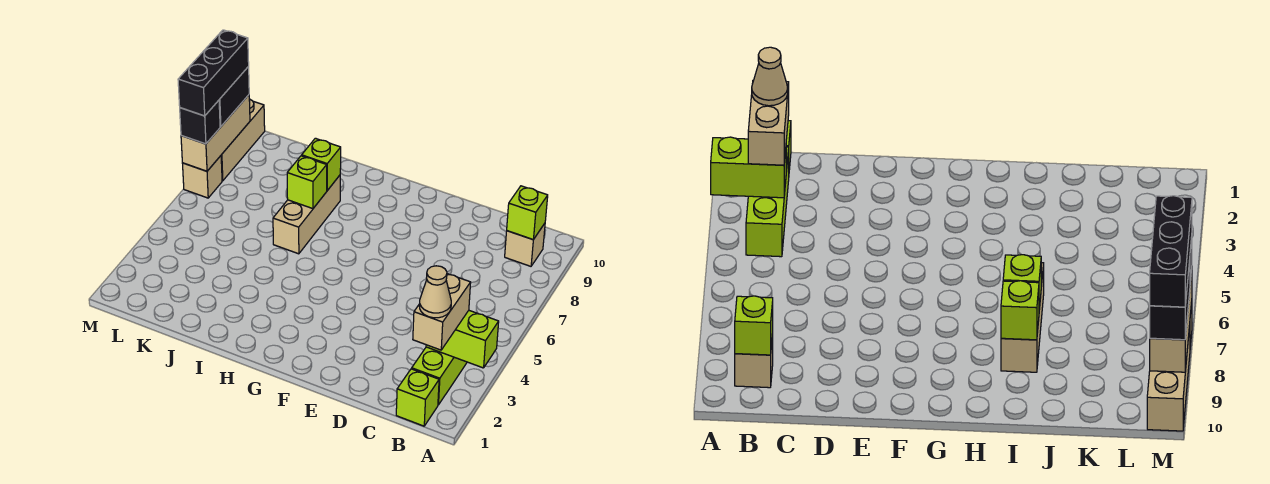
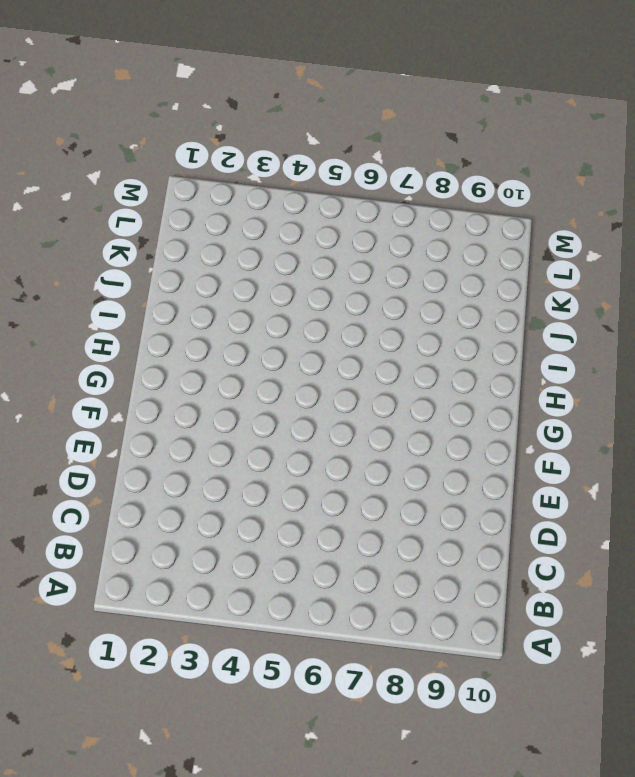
none -> lime 1x1 brick [396,369,439,426]
none -> lime 1x3 brick [412,347,467,405]
none -> tan 1x1 brick [505,223,545,266]

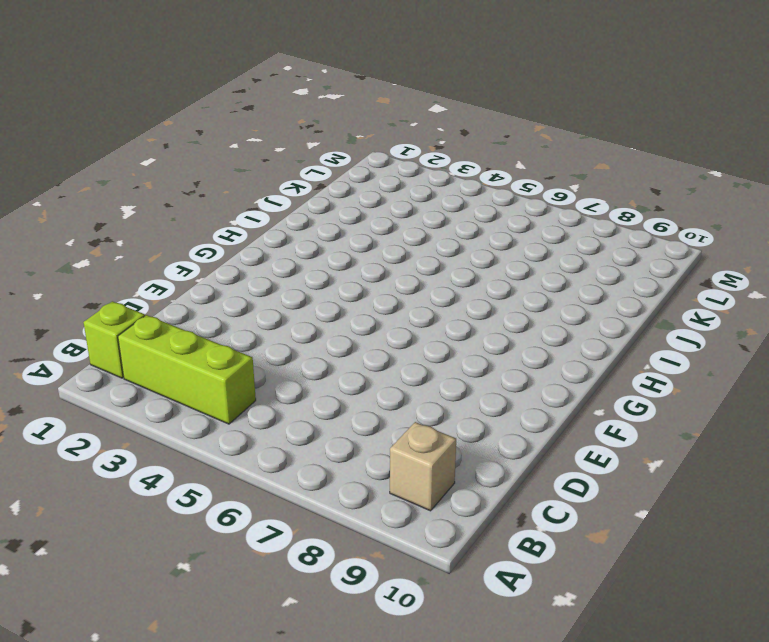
none -> tan 1x3 brick [273,175,340,254]
none -> tan 1x1 brick [182,156,222,198]
none -> tan 1x3 brick [221,99,265,181]

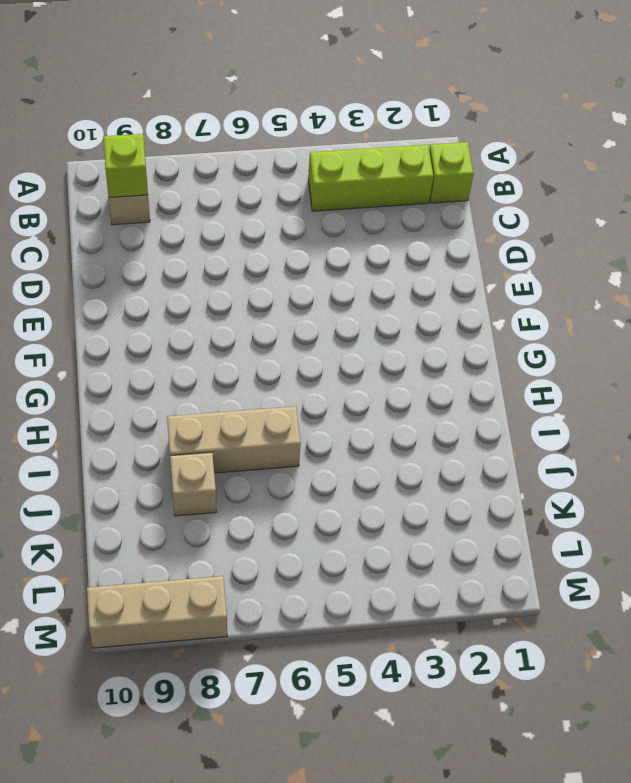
tan 1x1 brick [170,452,216,516] -> tan 1x1 brick moved to [182,156,222,198]
none -> lime 1x2 brick [426,311,499,368]
none -> lime 1x1 brick [287,156,327,209]
none -> lime 1x1 brick [302,138,341,190]

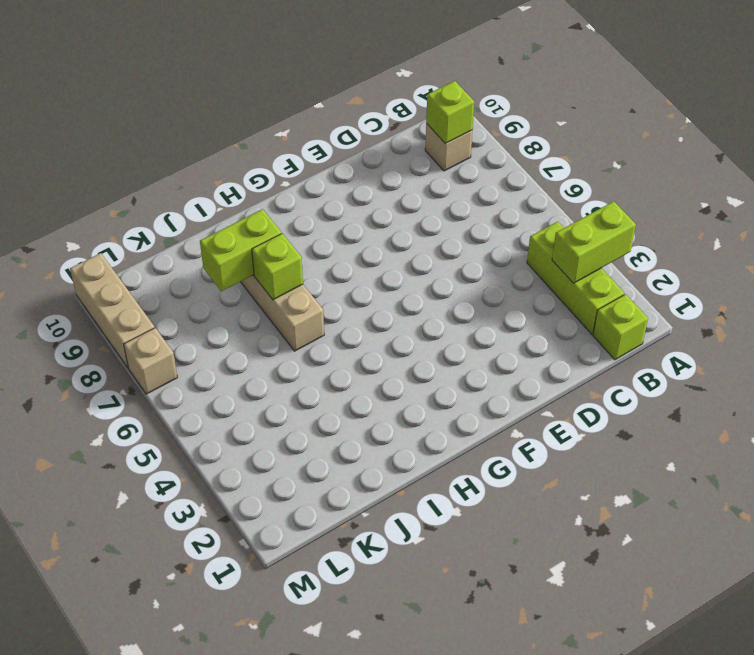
lime 1x2 brick [200,209,282,291] -> lime 1x1 brick [302,138,341,190]
none -> tan 1x3 brick [181,95,250,171]
none -> tan 1x2 brick [413,274,471,350]
none -> black 1x1 brick [180,100,220,144]

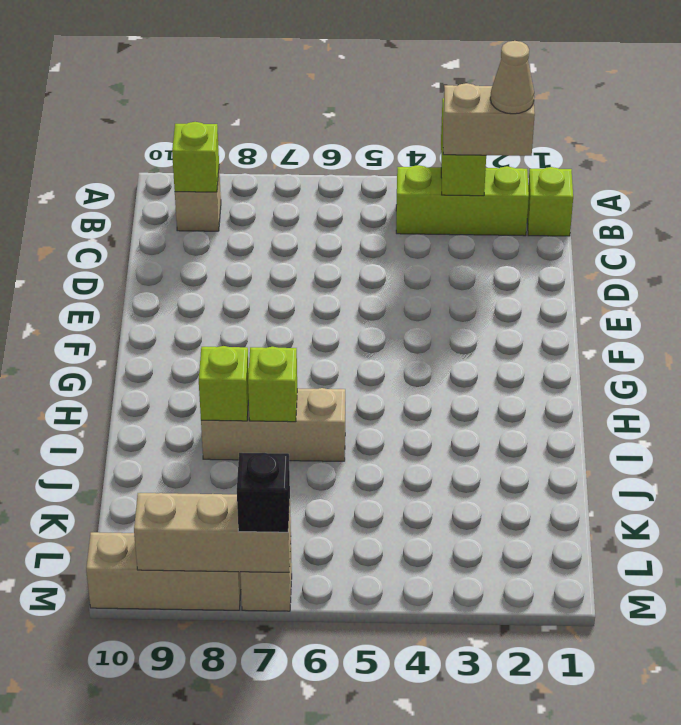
none -> black 1x2 brick [219,67,249,127]
none -> black 1x3 brick [178,30,249,116]

